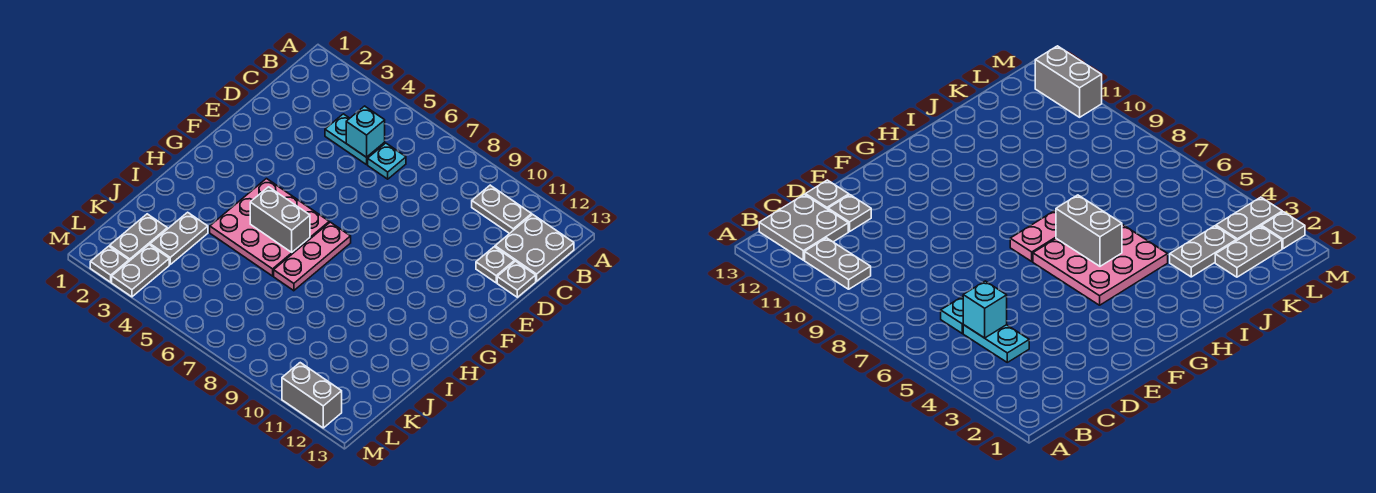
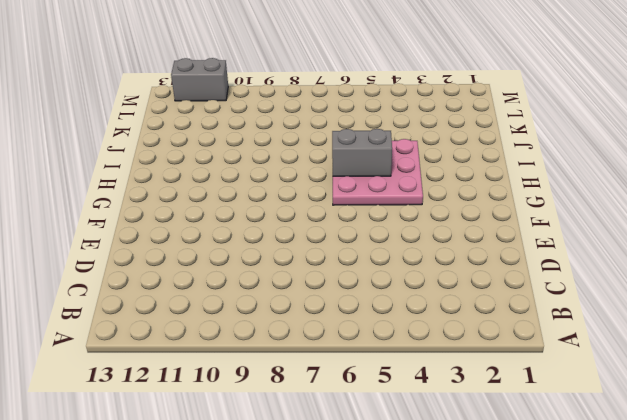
none -> grey 1x2 plate [472,185,532,234]
none -> grey 2x2 plate [495,214,574,281]
none -> cyan 1x2 plate [325,114,385,165]

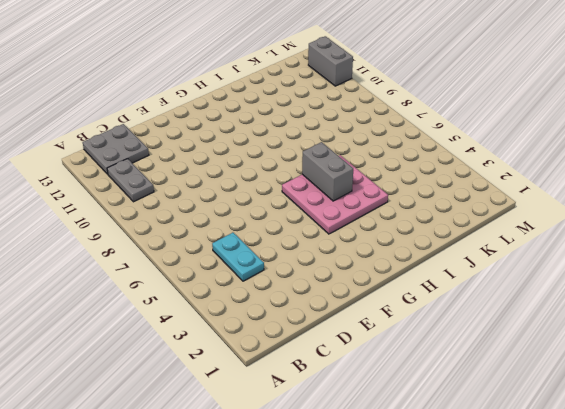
none -> cyan 1x1 plate [368,143,406,179]
none -> grey 1x1 plate [476,247,514,283]
none -> grey 1x1 plate [497,261,536,297]

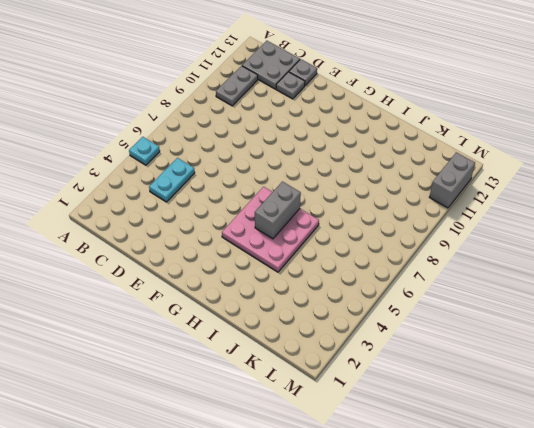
cyan 1x1 plate [129,137,160,165] -> cyan 1x1 plate moved to [368,143,406,179]
none -> pink 1x3 plate [274,222,351,291]
none -> grey 1x2 plate [150,212,208,264]
none -> grey 1x2 plate [110,214,167,261]

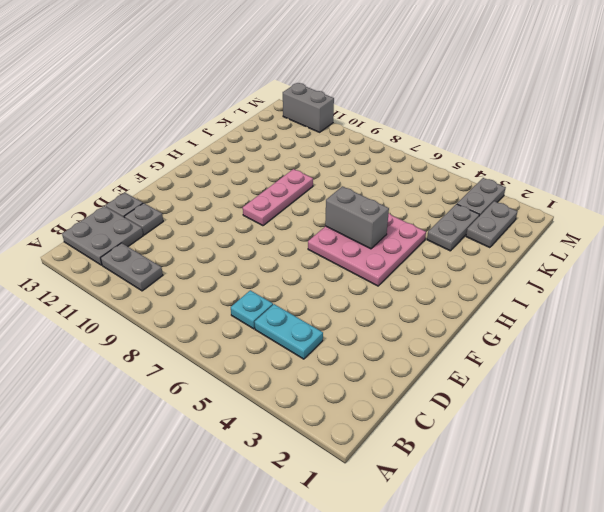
pink 1x3 plate [243,169,313,226] -> pink 1x3 plate moved to [274,222,351,291]
none -> grey 1x1 plate [90,246,129,282]
none -> cyan 1x1 brick [346,106,385,157]

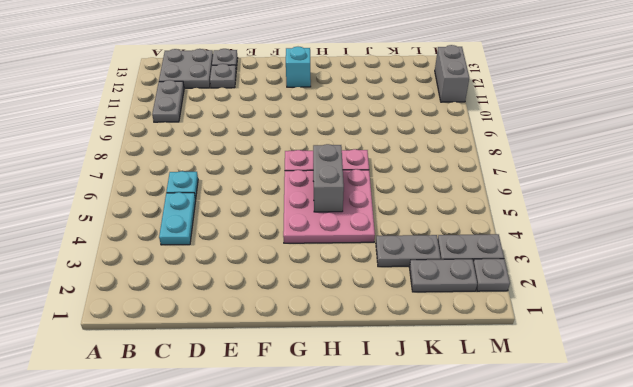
cyan 1x1 brick [286,47,311,87] -> cyan 1x1 brick moved to [346,106,385,157]

